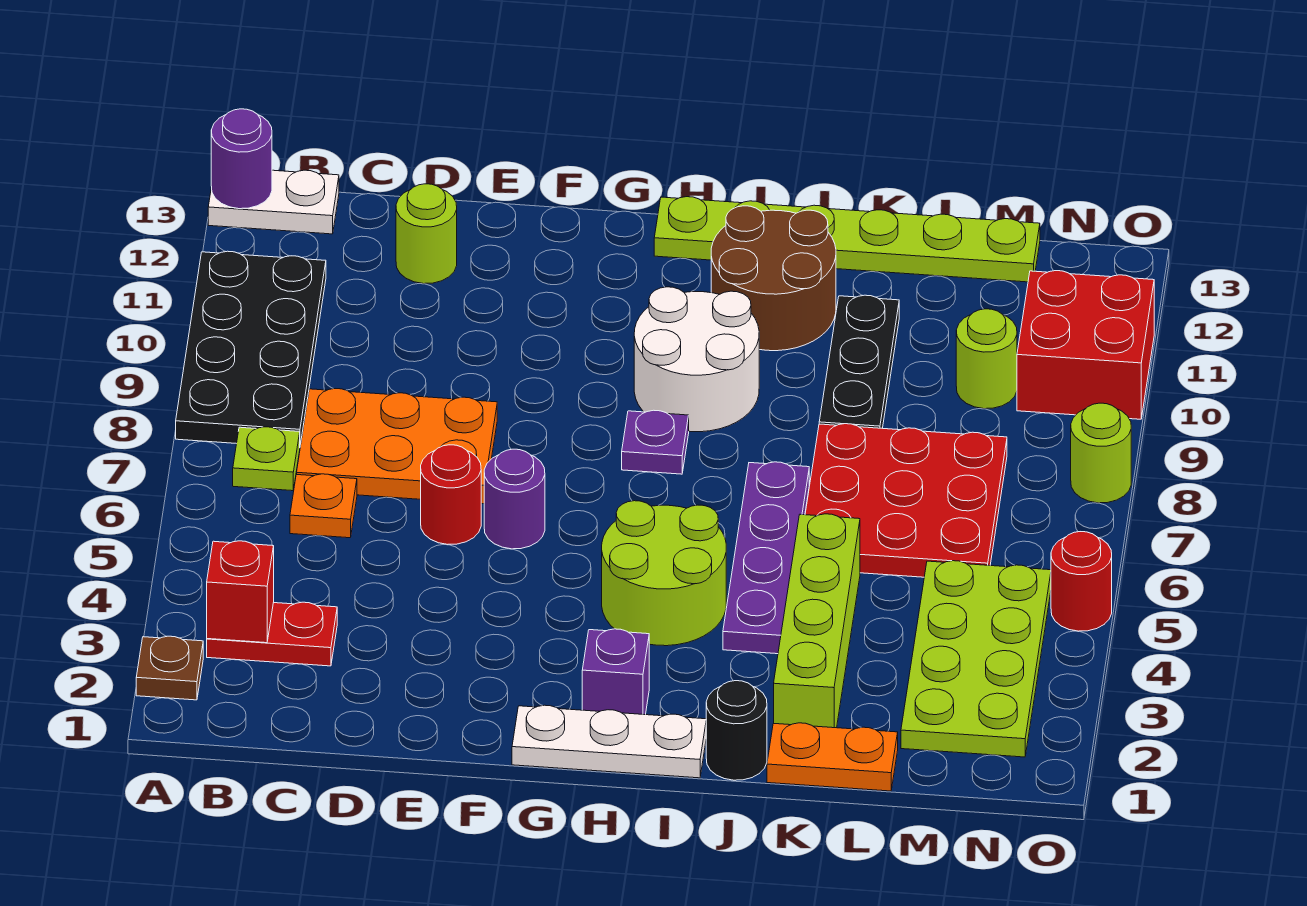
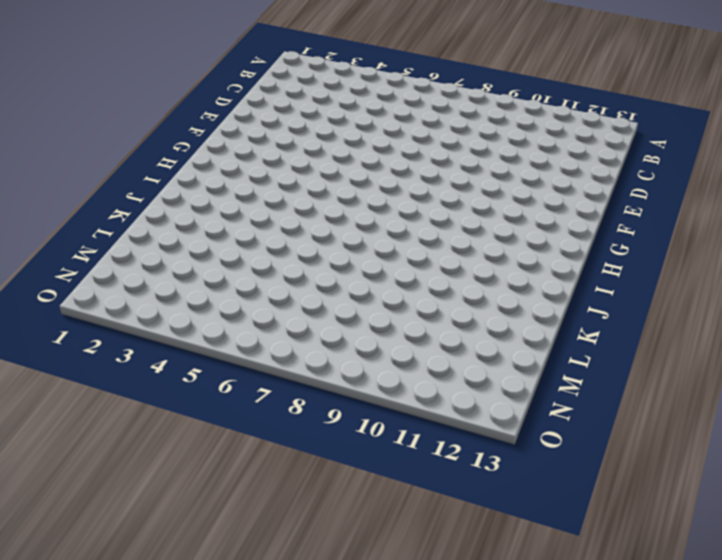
none -> brown 1x1 plate [136,636,203,700]
none -> black 2x4 plate [176,251,326,445]
none -> white 1x2 plate [208,170,339,234]
none -> red 1x2 plate [207,602,337,666]

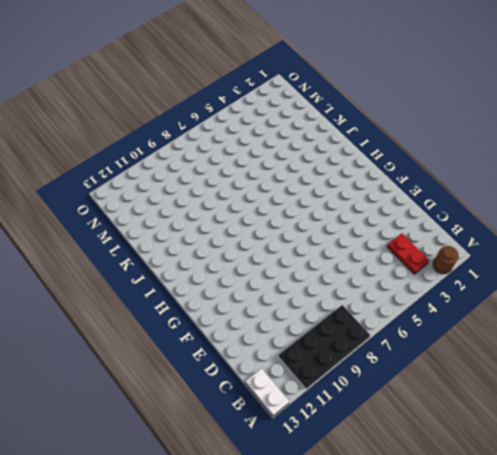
brown 1x1 round brick [433,246,459,274] -> brown 1x1 plate [136,636,203,700]
none -> lime 1x1 plate [233,427,300,491]
none -> orange 1x1 plate [290,474,357,538]
none -> orange 2x3 plate [297,389,497,504]
none -> lime 1x1 round brick [396,184,457,284]

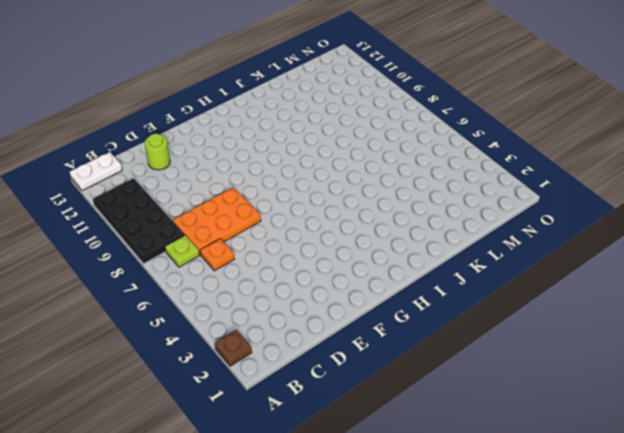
none -> red 1x2 plate [207,602,337,666]
none -> red 1x1 round brick [421,445,481,544]
none -> purple 1x1 round brick [484,449,545,549]
none -> white 1x3 plate [512,705,706,778]

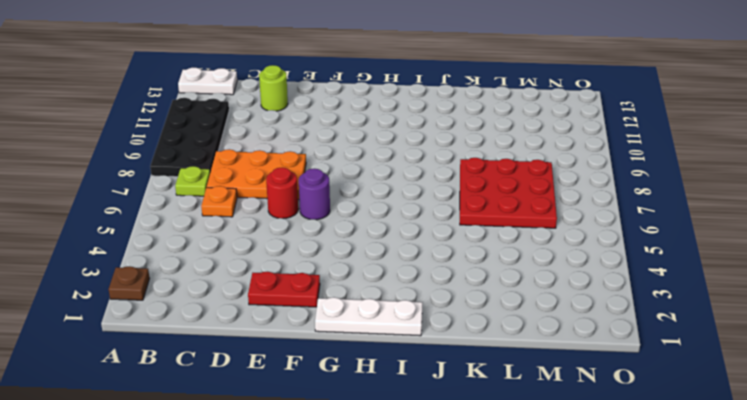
red 1x2 plate [248,272,320,307] -> red 1x2 plate moved to [207,602,337,666]
none -> purple 1x1 brick [582,629,649,715]
none -> lime 2x2 round brick [602,501,726,646]
none -> purple 1x1 plate [622,410,689,474]
none -> white 2x2 round brick [634,287,759,432]

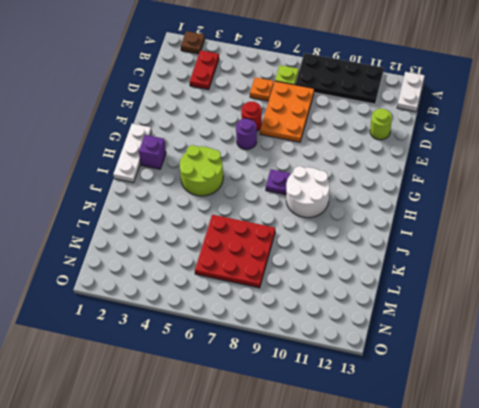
none -> lime 1x6 plate [654,197,1040,282]
none -> brown 2x2 round brick [711,206,836,351]
none -> black 1x1 round brick [706,681,767,780]
none -> purple 1x4 plate [723,462,809,654]

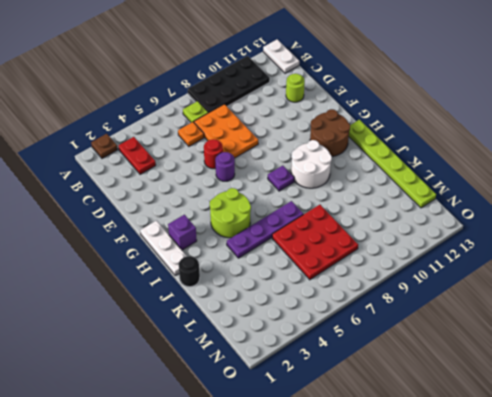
brown 2x2 round brick [310,109,350,157] -> brown 2x2 round brick moved to [711,206,836,351]
none -> orange 1x2 plate [767,723,898,791]
none -> lime 1x4 brick [774,514,860,728]
none -> black 1x3 plate [819,295,899,428]
none -> lime 2x4 plate [901,561,1051,757]

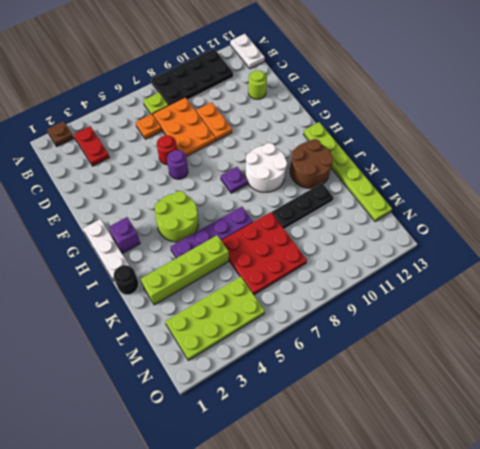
orange 1x2 plate [196,102,232,141] -> orange 1x2 plate moved to [767,723,898,791]
none -> lime 1x1 round brick [956,309,1017,409]
none -> red 2x2 brick [1017,271,1154,419]
none -> red 1x1 round brick [1051,532,1112,631]
none -> lime 1x1 round brick [1071,403,1131,503]

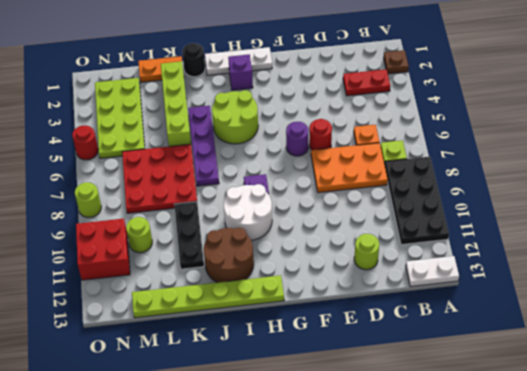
none -> purple 1x1 round brick [211,109,272,209]
none -> red 1x1 brick [207,541,274,643]

